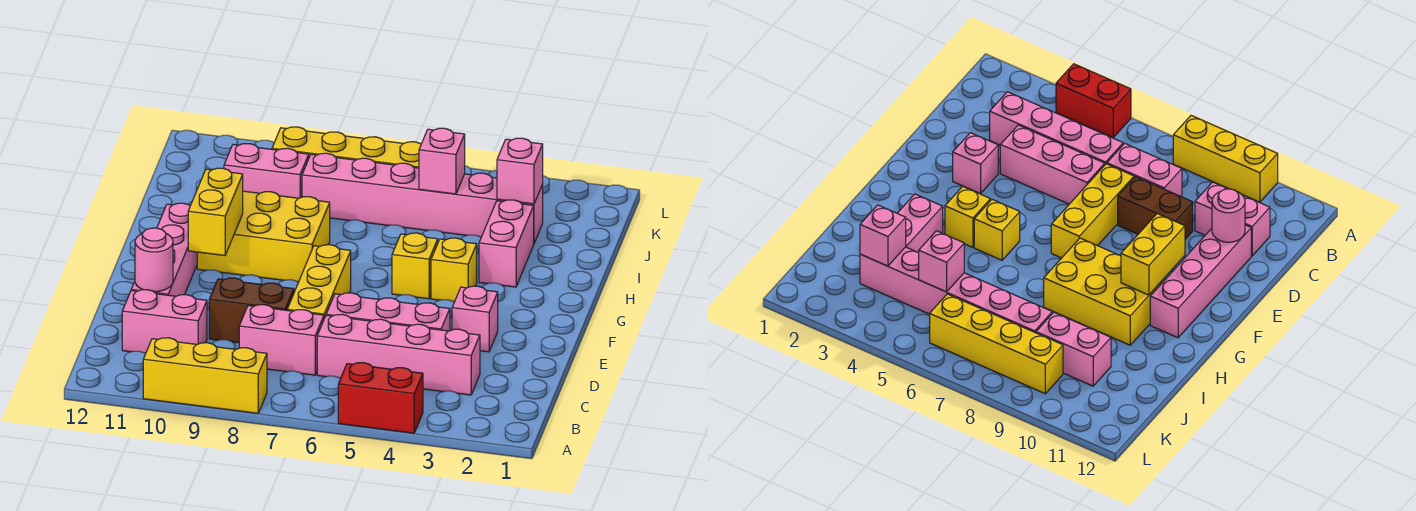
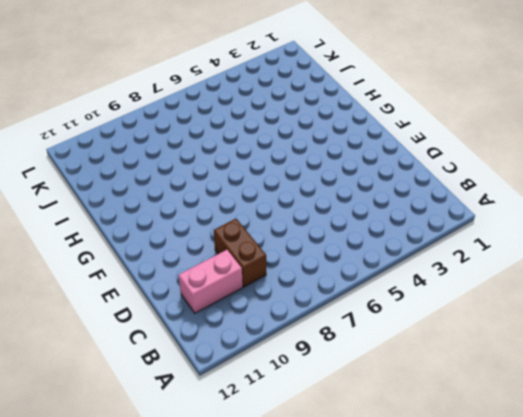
brown 1x2 brick [214,219,266,287] -> brown 1x2 brick turned to [209,278,294,343]
none -> red 1x2 brick [338,363,423,433]
none -> yellow 1x3 brick [143,338,267,413]
none -> pink 1x4 brick [317,314,480,395]

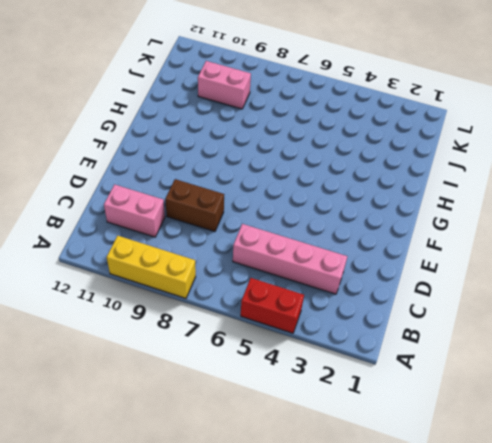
none -> pink 1x2 brick [239,305,324,375]
none -> pink 1x3 brick [326,293,450,331]
none -> yellow 1x3 brick [287,245,351,318]

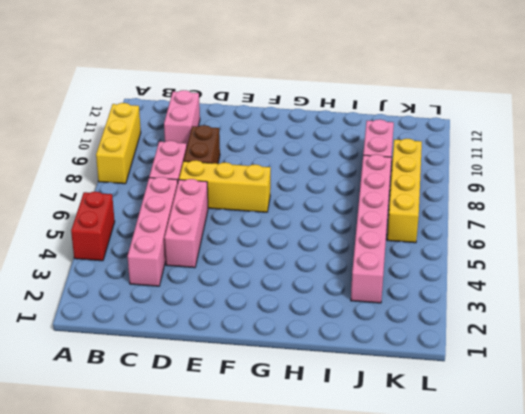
none -> pink 1x4 brick [131,203,197,296]
none -> pink 1x1 brick [452,286,498,352]
none -> yellow 1x1 brick [431,238,477,302]

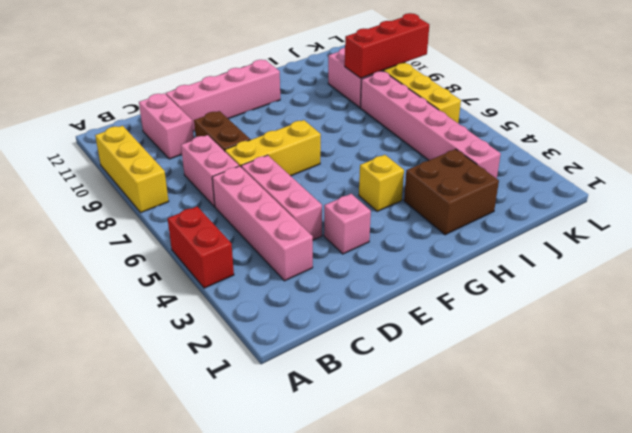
brown 2x2 brick [404,149,499,235] -> pink 1x2 brick [479,200,534,287]
red 1x3 brick [345,13,429,78] -> none
none -> yellow 1x1 brick [392,233,438,299]
none -> yellow 2x3 brick [197,191,330,282]
none -> pink 1x1 round brick [135,228,173,292]

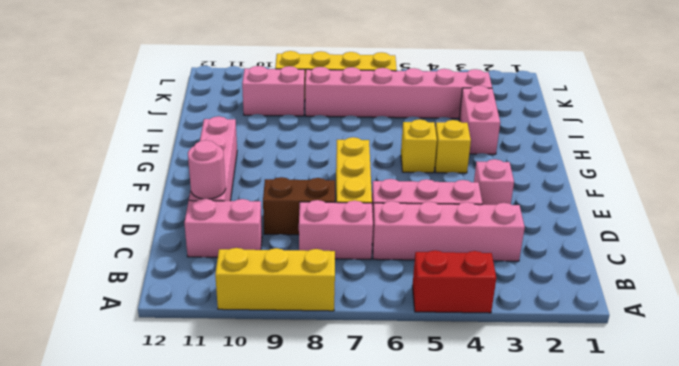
none -> yellow 2x3 brick [197,191,330,282]
none -> yellow 1x2 brick [188,168,243,256]
none -> pink 1x1 brick [497,138,543,204]

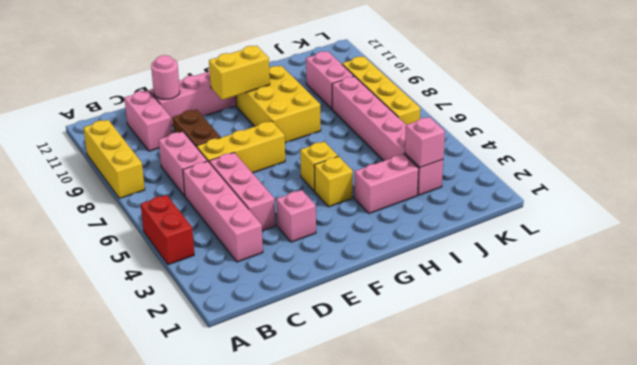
none -> pink 1x1 brick [419,128,465,194]

